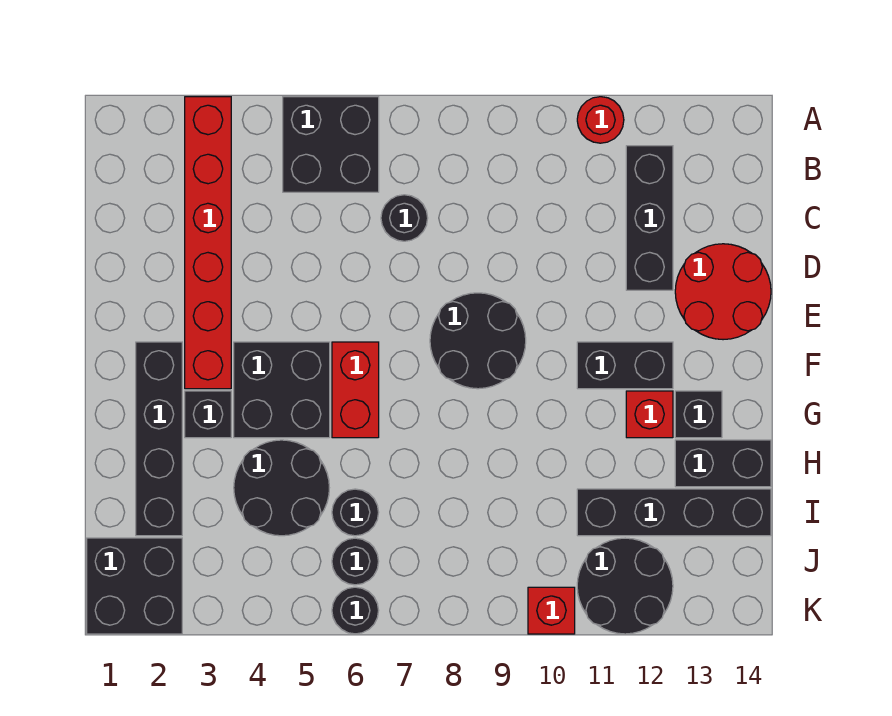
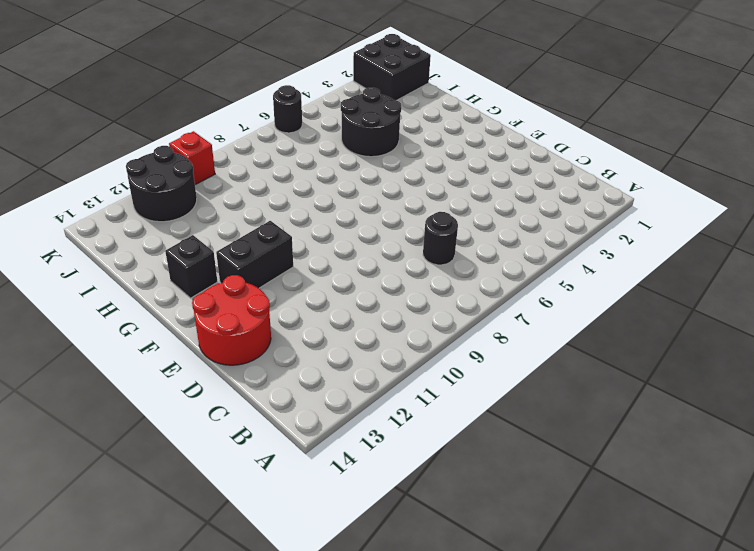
none -> red 1x6 brick [185,97,231,389]
none -> black 2x2 brick [283,97,379,192]
none -> red 1x1 round brick [577,97,624,143]

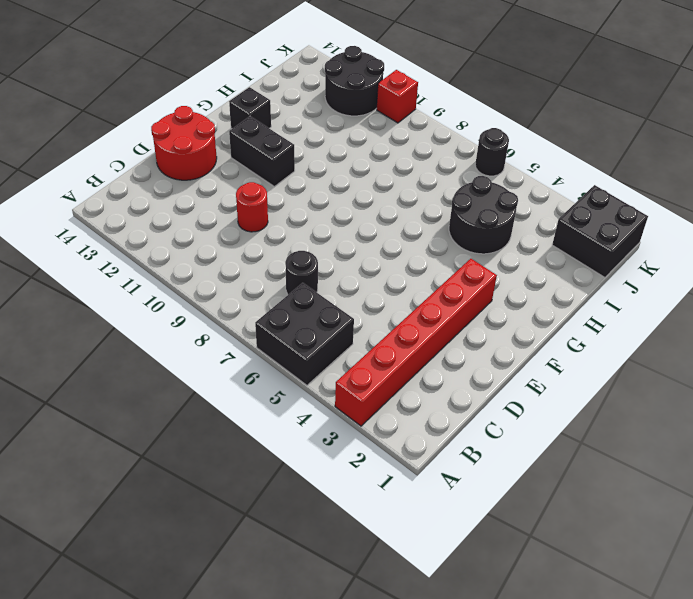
red 1x1 round brick [236,182,268,232] -> red 1x1 round brick moved to [577,97,624,143]
none -> black 1x3 brick [626,146,673,290]
none -> black 2x2 round brick [430,293,526,389]
none -> black 1x4 brick [136,342,182,536]

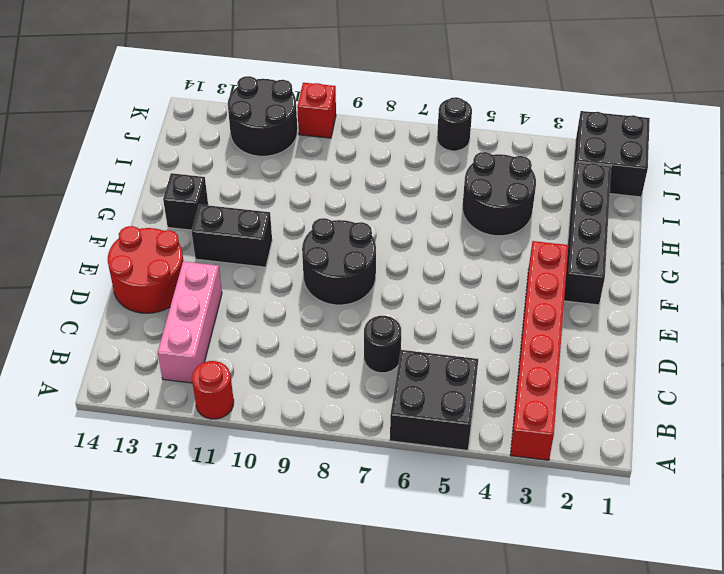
pink 1x3 brick [158,262,222,383] -> black 1x3 brick [626,146,673,290]
none -> black 2x2 brick [234,342,330,438]
none -> red 1x2 brick [332,342,379,438]
none -> black 1x1 brick [185,391,231,438]

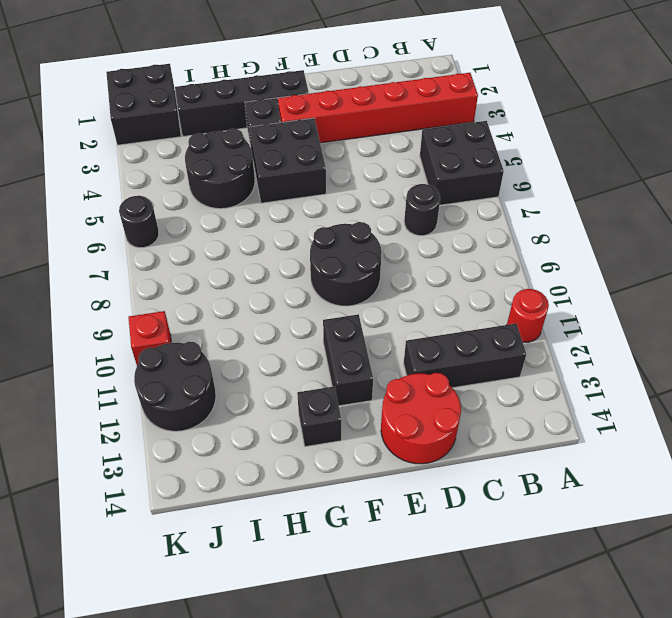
none -> red 1x2 brick [332,342,379,438]
none -> red 1x1 brick [626,391,673,438]
none -> black 1x2 brick [675,440,771,487]

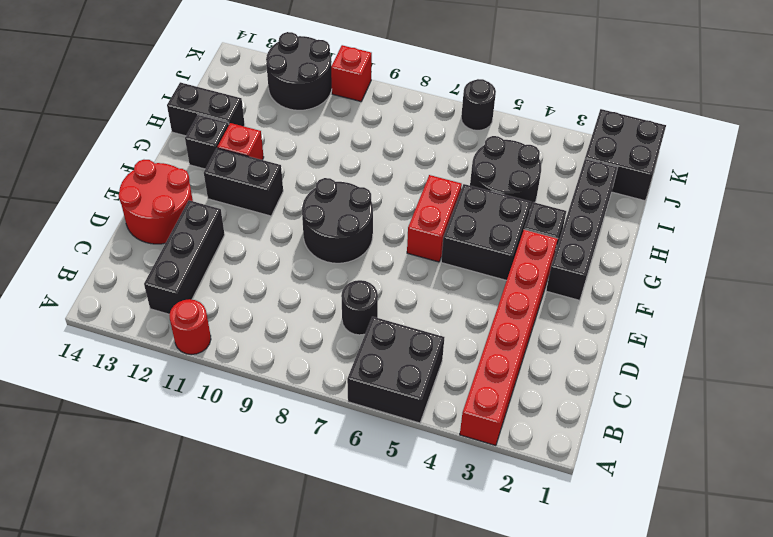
none -> black 1x1 round brick [332,489,379,536]
none -> black 1x4 brick [577,489,771,536]
none -> black 1x1 round brick [332,538,379,585]

